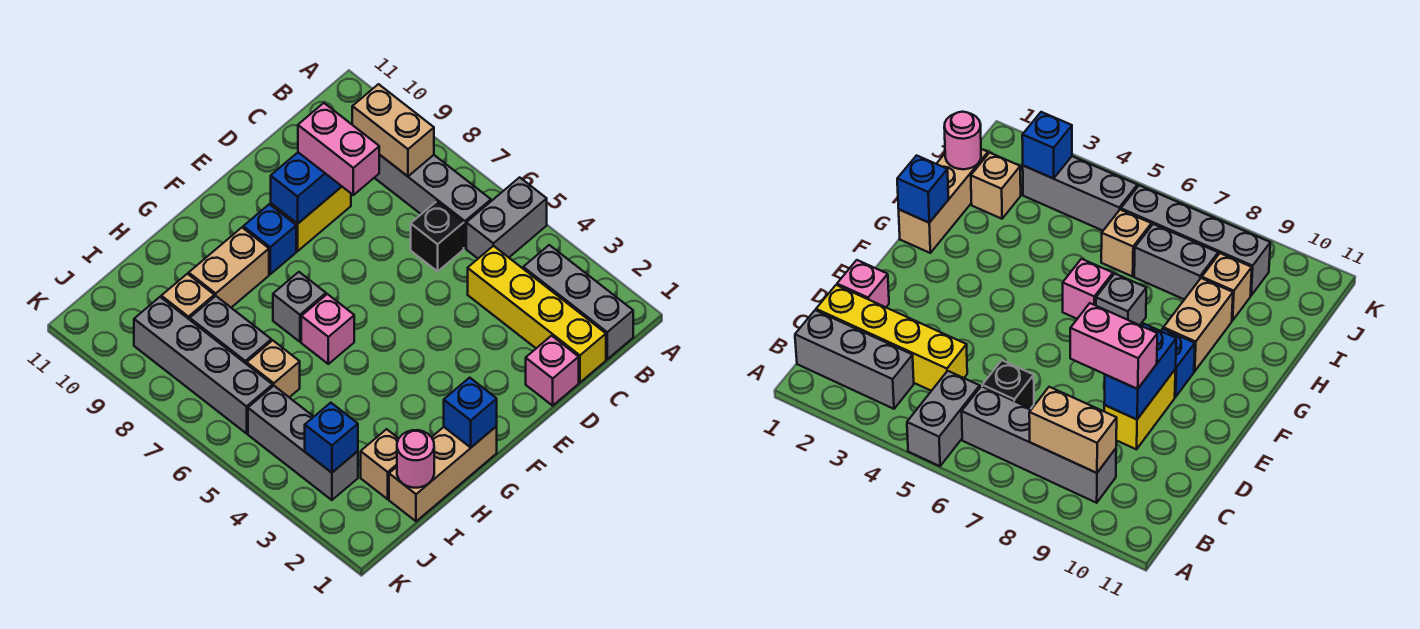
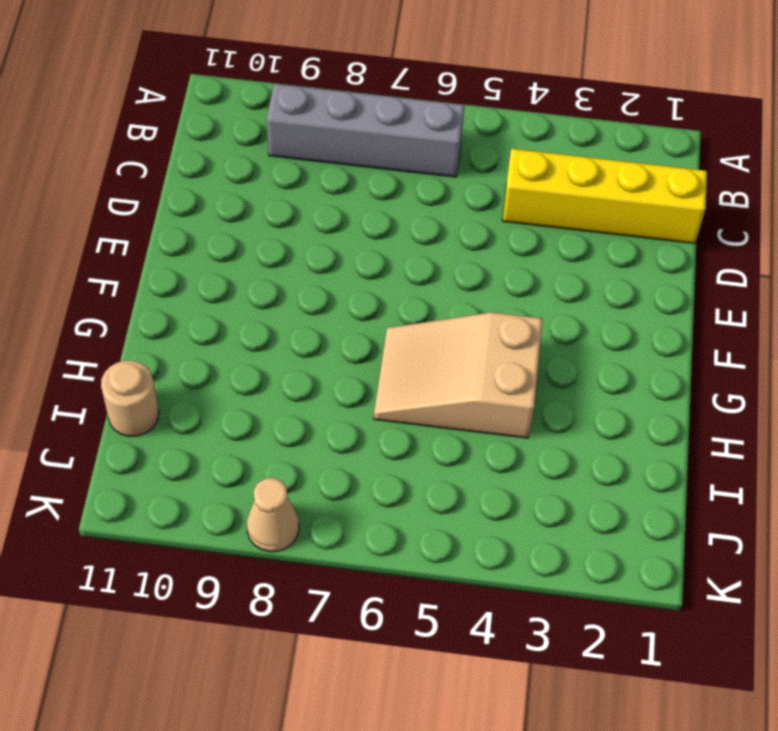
tan 2x3 slope [374,312,542,438] -> pink 1x1 brick [301,294,354,364]
tan 1x1 round brick [101,361,159,436] -> none
tan 1x1 cone [247,478,299,552] -> none
none -> grey 1x2 brick [466,177,547,258]
none -> grey 1x3 brick [523,245,633,359]
none -> black 1x1 brick [411,201,464,271]

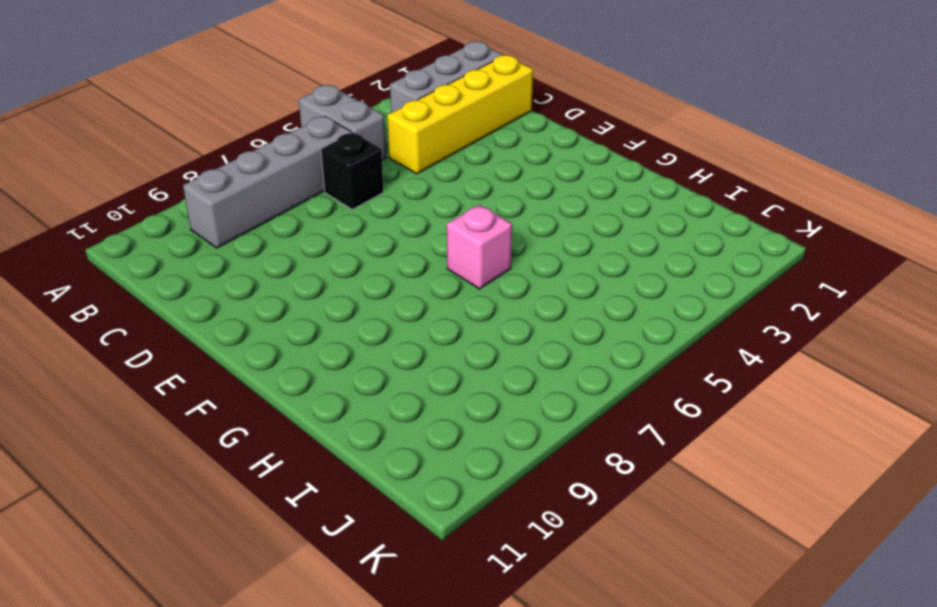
none -> pink 1x1 brick [526,336,579,406]
none -> yellow 1x2 brick [271,187,351,251]
none -> blue 1x1 brick [243,204,296,274]

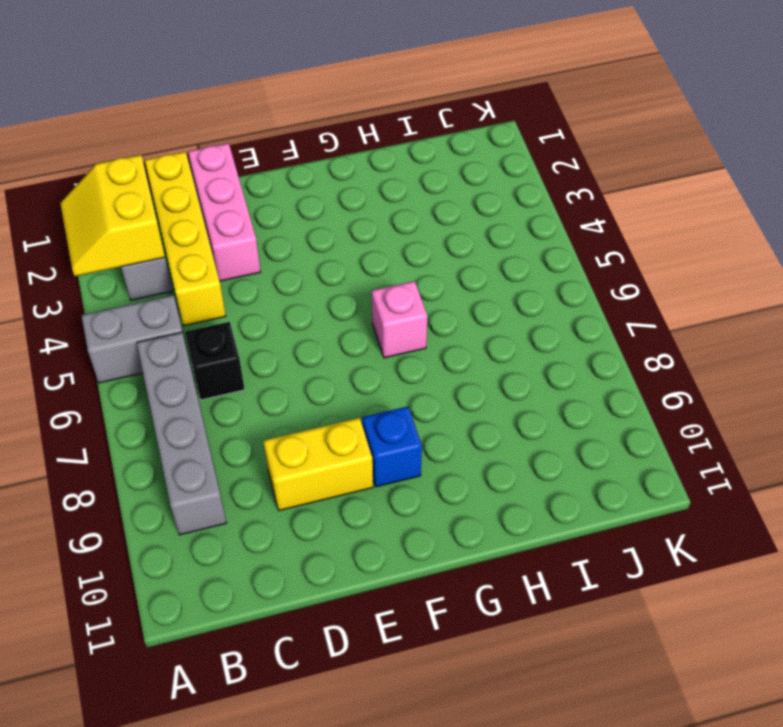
yellow 2x2 slope [60,155,165,276] -> none
pink 1x3 brick [188,143,261,281] -> pink 1x1 brick [526,336,579,406]
none -> tan 1x3 brick [389,426,497,521]
none -> grey 1x1 brick [273,272,326,342]
none -> tan 1x2 brick [189,228,269,308]

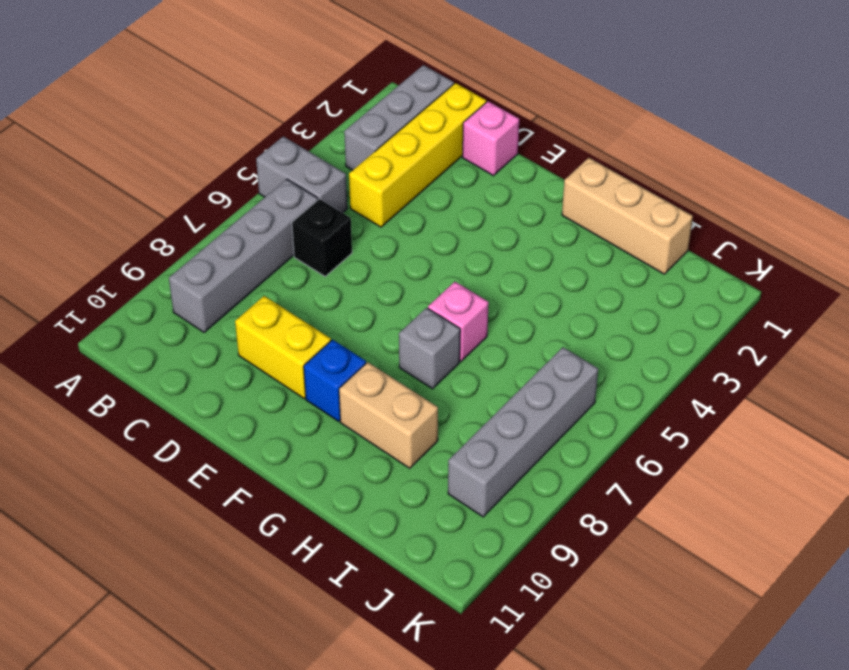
none -> tan 1x1 brick [361,429,399,499]
none -> tan 1x1 brick [247,340,300,397]
none -> grey 1x2 brick [190,296,271,364]

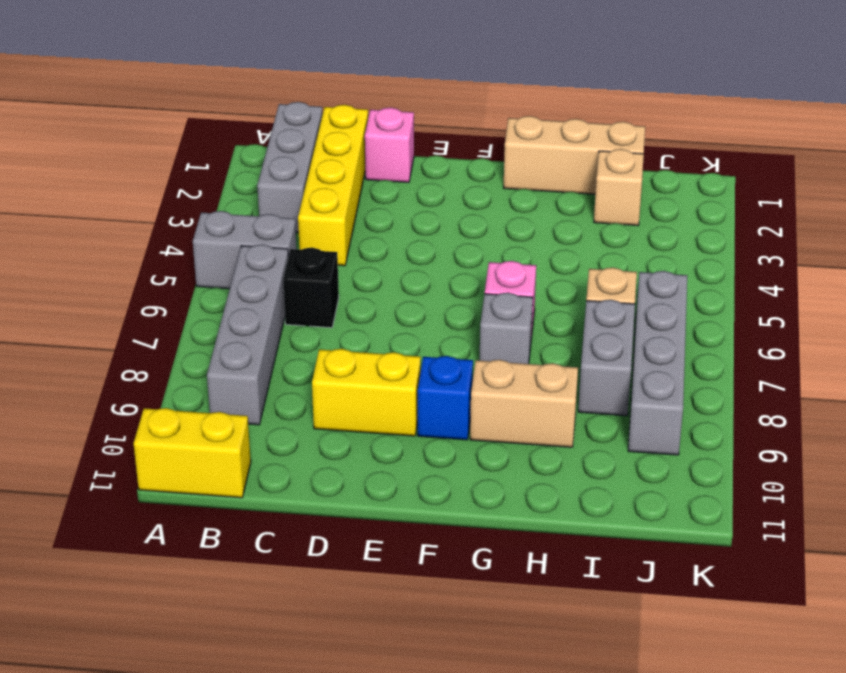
yellow 1x2 brick [134,408,251,498] -> none
none -> tan 1x1 brick [161,274,214,320]
none -> grey 1x3 brick [248,386,358,500]
none -> tan 1x2 brick [352,84,434,176]

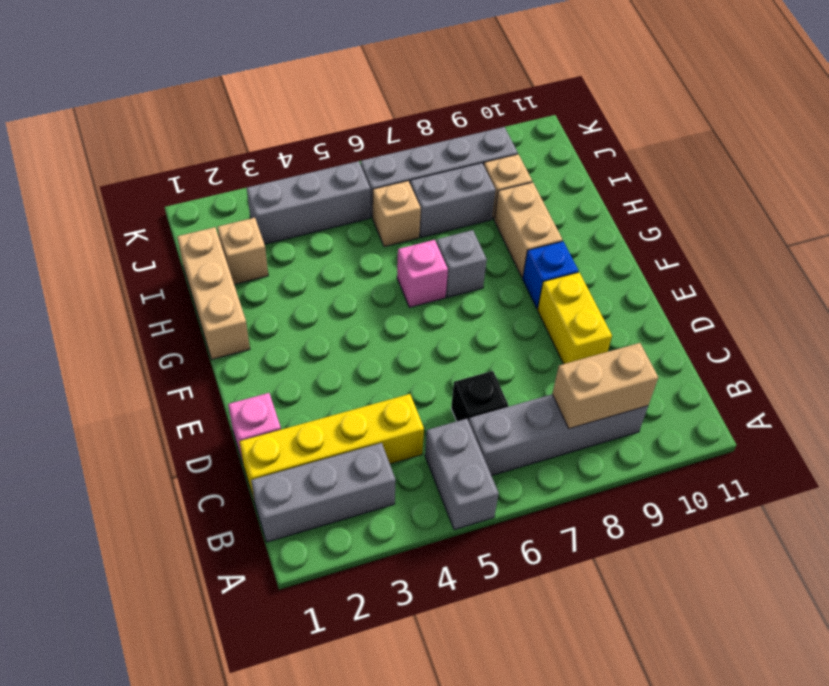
none -> blue 1x2 brick [271,153,342,224]
none -> blue 1x1 brick [444,378,497,447]
none -> pink 1x1 round brick [397,430,434,488]

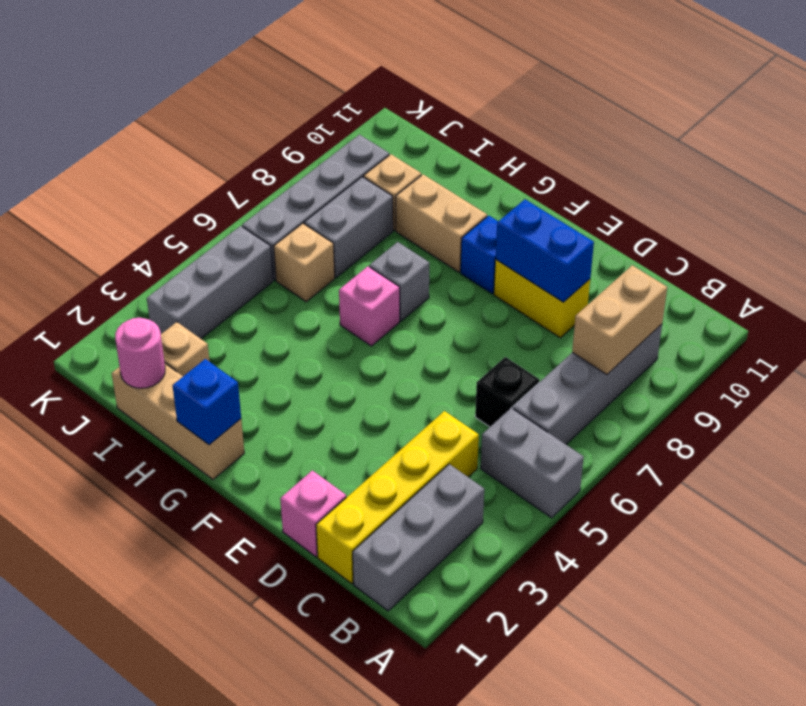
none -> blue 1x1 brick [305,403,358,473]
none -> pink 1x2 brick [298,103,379,195]

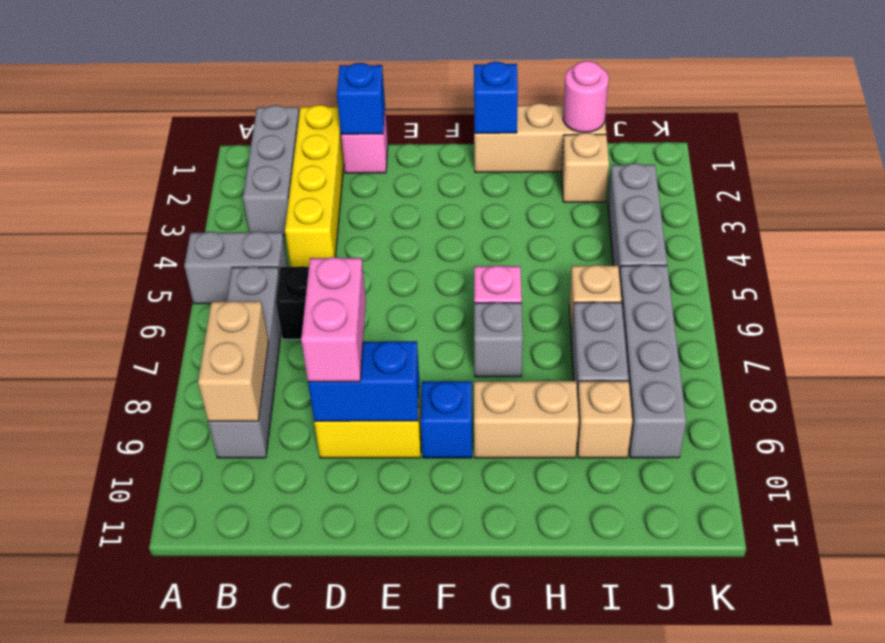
blue 1x1 brick [337,63,385,134] -> blue 1x1 brick moved to [305,403,358,473]

